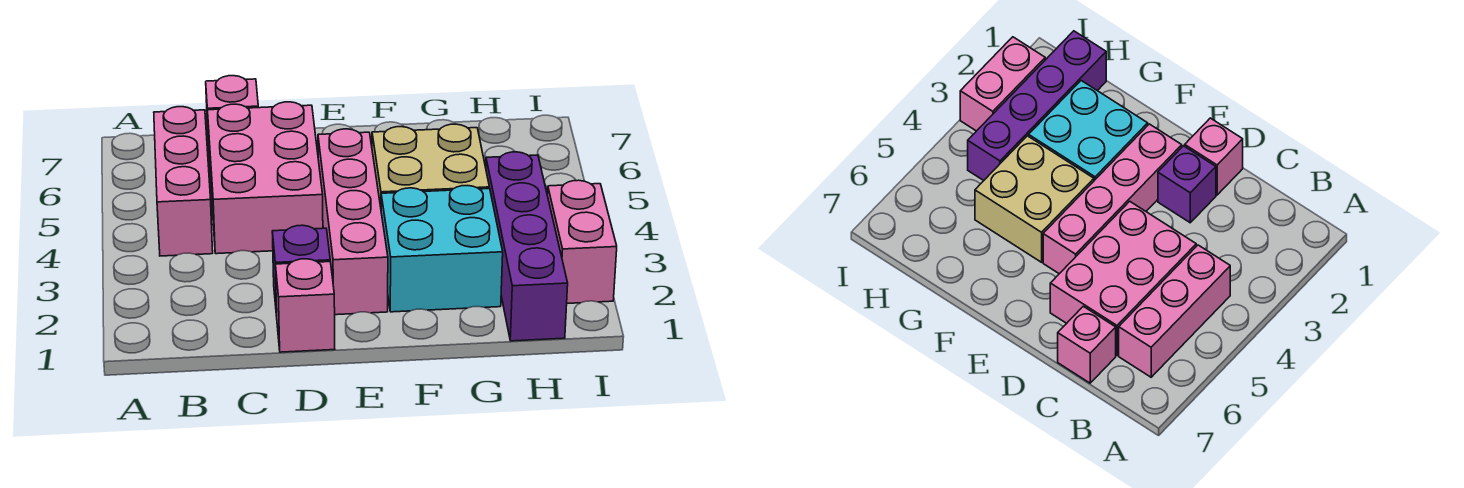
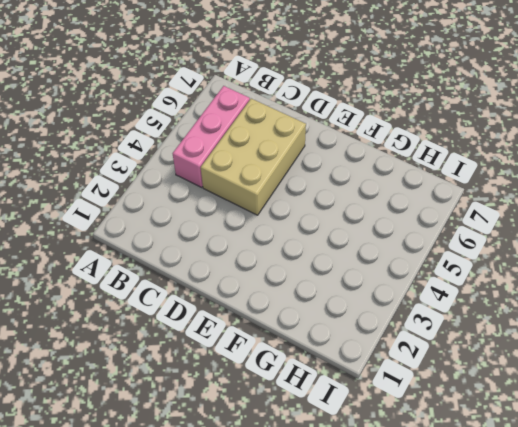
tan 2x3 brick [201,99,306,215] -> pink 2x3 brick [208,102,323,254]
none -> pink 1x1 brick [206,76,258,146]
none -> pink 1x1 brick [275,259,335,352]

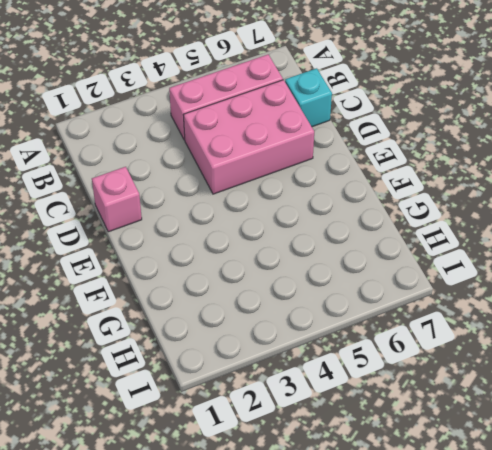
cyan 1x1 brick [285,68,332,127] -> pink 1x1 brick [206,76,258,146]
none -> purple 1x1 brick [272,225,330,316]
none -> pink 1x4 brick [318,129,388,315]

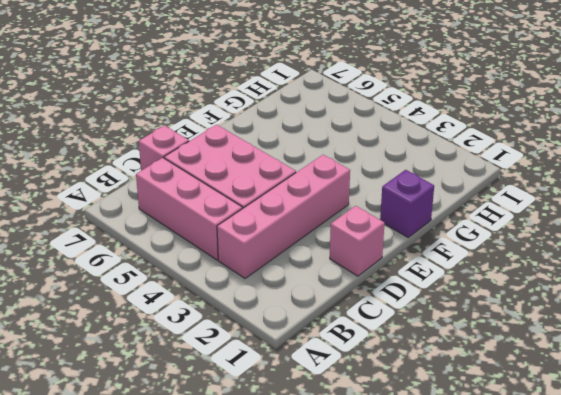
pink 1x4 brick [217,155,350,278] -> pink 1x4 brick turned to [318,129,388,315]
purple 1x1 brick [380,170,434,237] -> purple 1x1 brick moved to [272,225,330,316]
none -> cyan 2x2 brick [381,186,503,312]
none -> tan 2x2 brick [372,124,489,207]

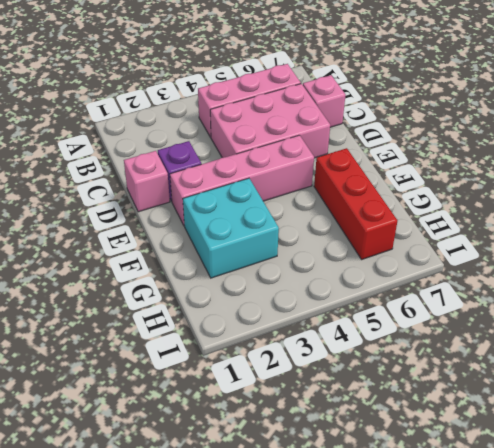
red 1x3 brick [314,148,397,259] -> none
none -> tan 2x2 brick [372,124,489,207]
none -> purple 1x4 brick [486,152,568,341]

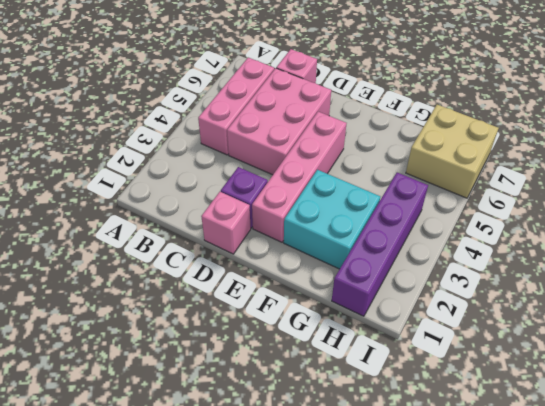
tan 2x2 brick [406,105,499,198] -> tan 2x2 brick moved to [372,124,489,207]
none -> pink 1x2 brick [547,180,617,303]

